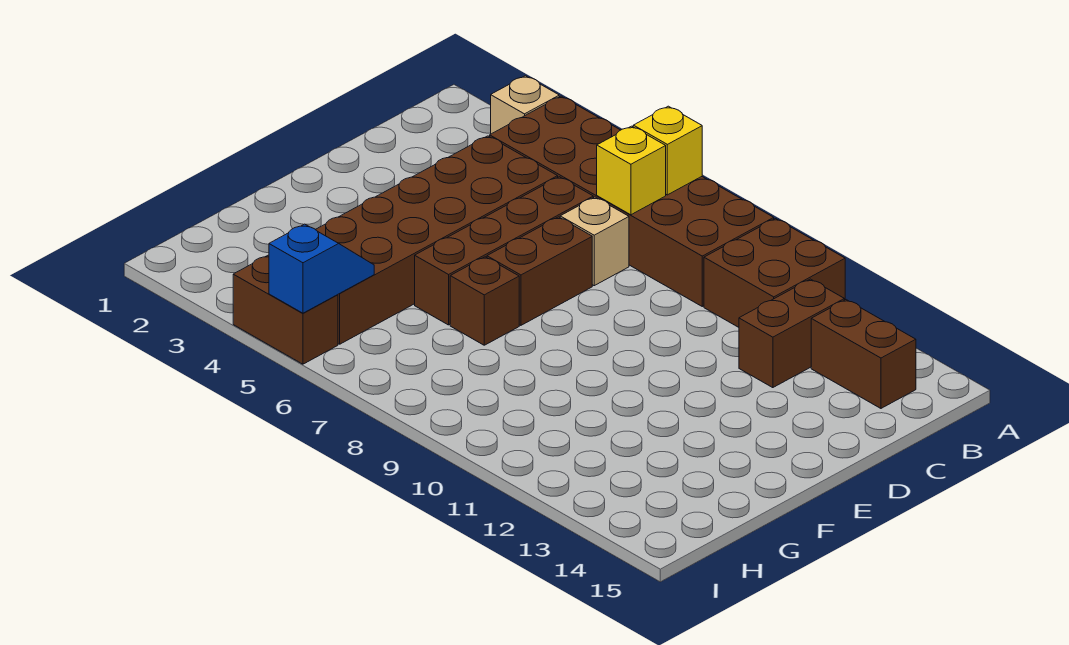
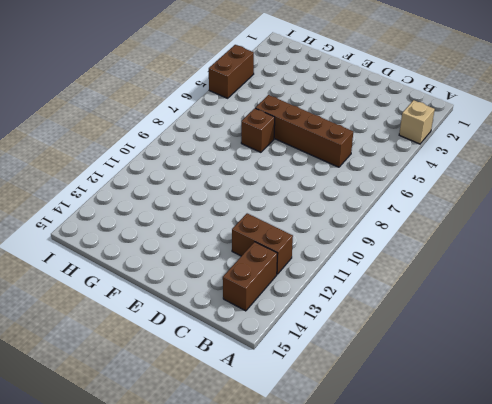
none -> brown 2x6 brick [490,96,774,306]
none -> brown 2x2 brick [704,219,845,327]
none -> brown 2x6 brick [315,136,558,344]

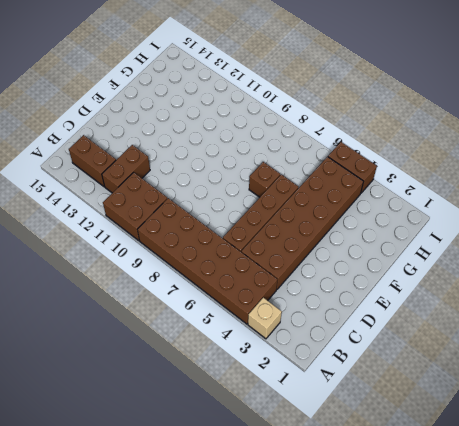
none -> tan 1x1 brick [560,197,629,286]
none -> brown 1x2 brick [487,217,592,325]
none -> yellow 1x1 brick [633,106,702,195]

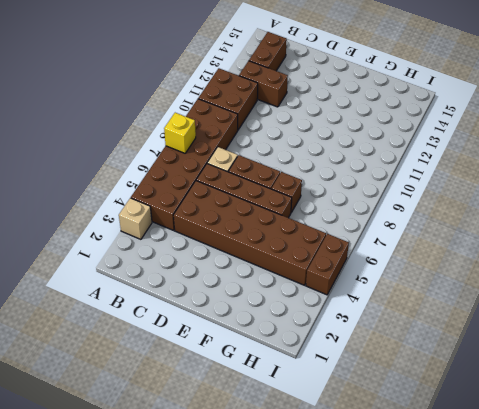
none -> yellow 1x1 brick [597,126,666,215]
none -> blue 1x2 slope [269,224,374,313]

